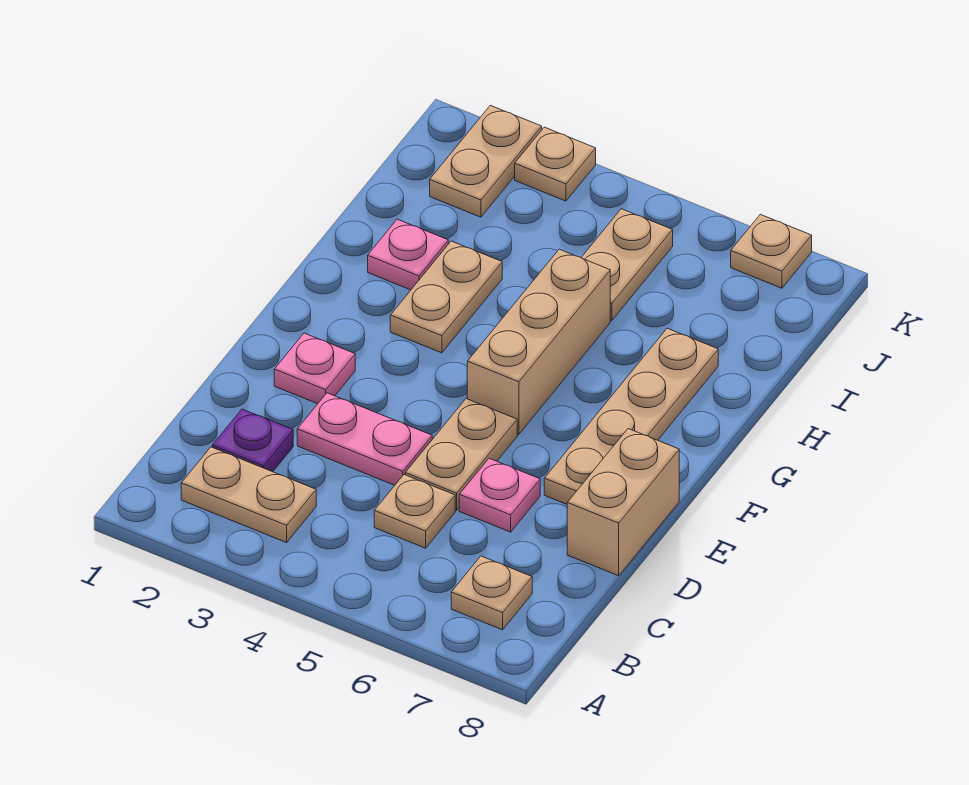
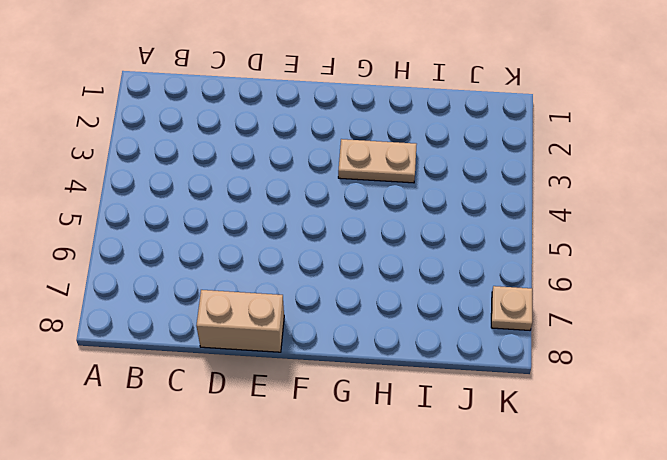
none -> tan 1x2 plate [181,447,316,543]
none -> tan 1x1 plate [451,556,532,630]
none -> purple 1x1 plate [212,409,293,472]

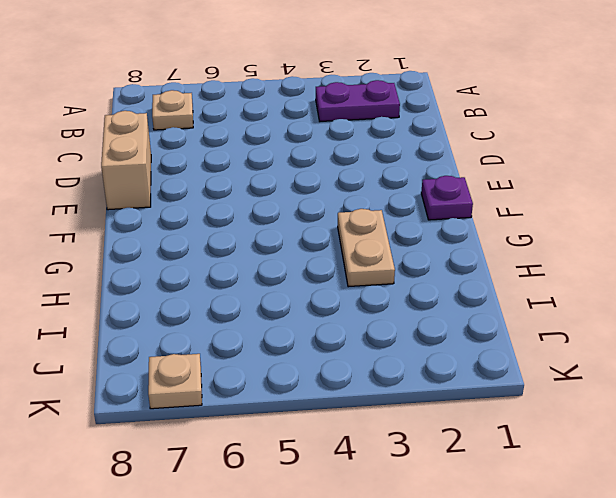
purple 1x2 plate [316,80,400,121] -> tan 1x2 plate [181,447,316,543]
purple 1x1 plate [421,176,473,220] -> purple 1x1 plate moved to [212,409,293,472]
none -> tan 1x1 plate [374,475,455,548]
none -> pink 1x2 plate [297,393,432,485]
none -> tan 1x2 plate [405,399,517,510]

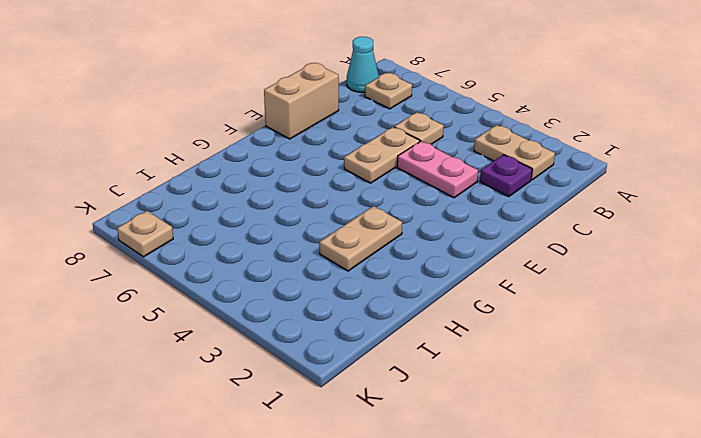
cyan 1x1 cone [347,37,379,92] -> none
none -> pink 1x1 plate [459,458,540,532]
none -> pink 1x1 plate [274,333,355,404]
none -> tan 1x4 plate [544,328,718,504]

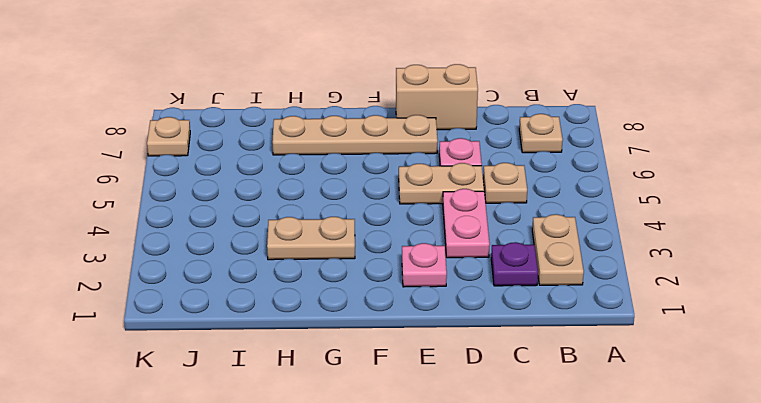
none -> tan 1x3 brick [467,249,610,434]
none -> pink 1x1 plate [368,219,448,290]
none -> tan 1x2 plate [581,209,673,321]

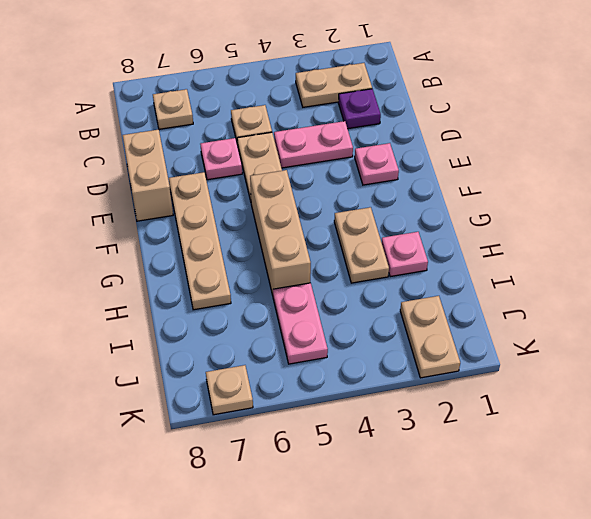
pink 1x2 plate [273,283,328,364] -> tan 1x2 plate [581,209,673,321]
none -> tan 1x1 plate [515,127,596,201]

